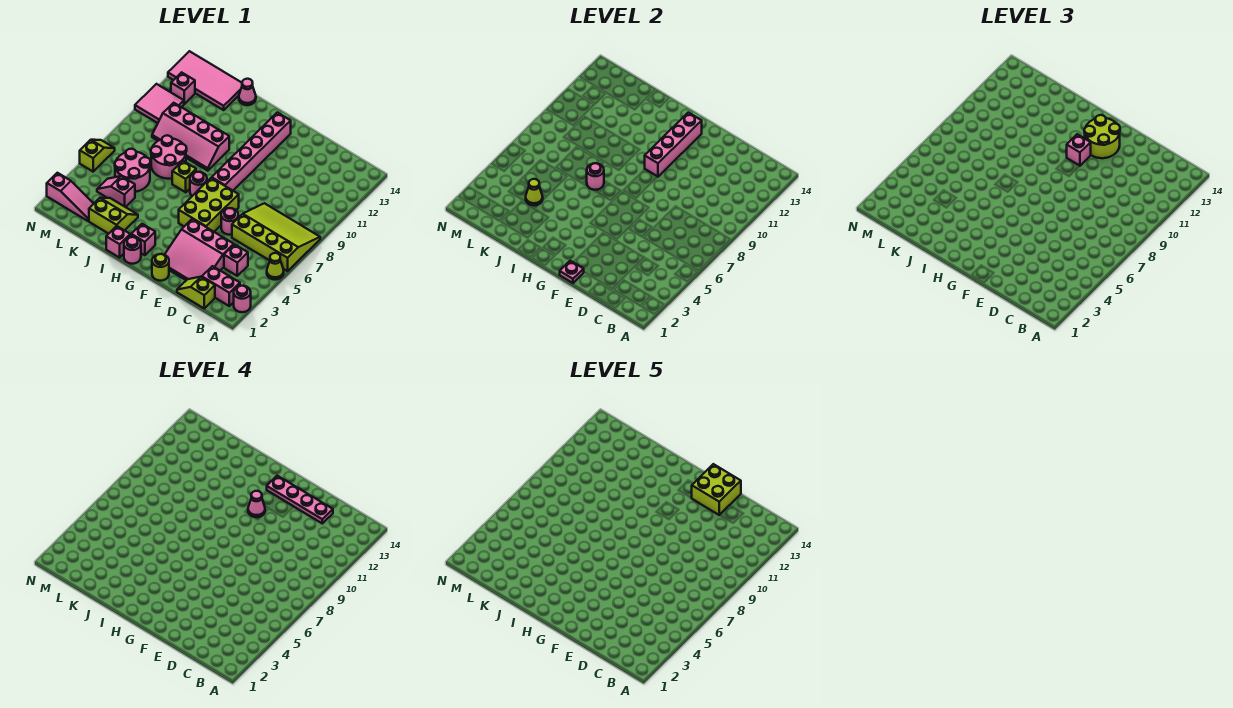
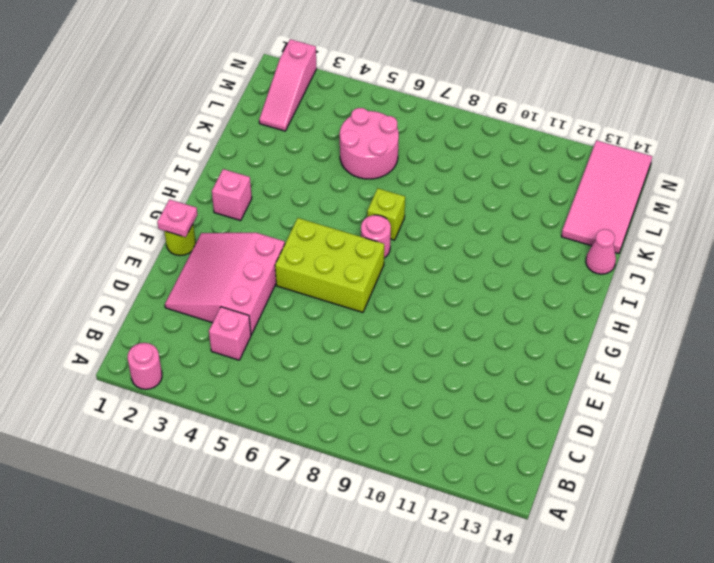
none -> lime 1x1 cone [267,253,284,280]
none -> lime 3x4 slope [232,203,320,271]
none -> pink 1x2 brick [202,266,240,306]
none -> lime 1x2 slope [177,277,215,308]

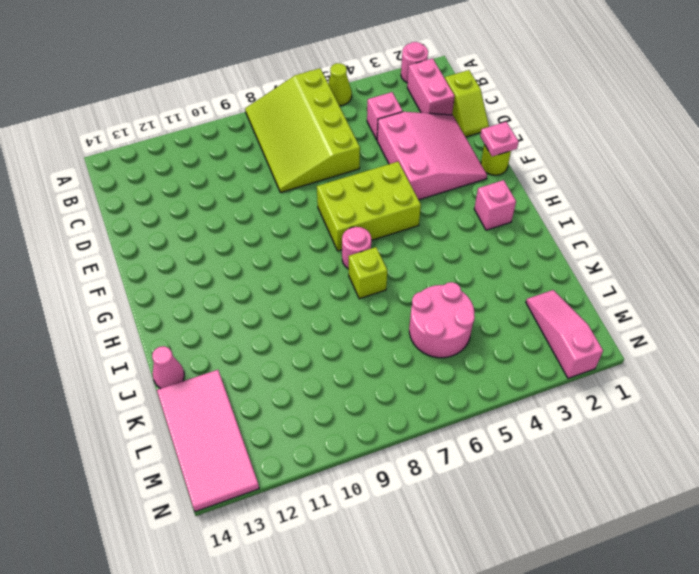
none -> pink 1x1 round brick [221,208,238,235]
none -> pink 1x6 brick [212,113,291,190]
none -> pink 1x1 round brick [124,237,141,264]
none -> pink 1x1 brick [106,226,130,258]

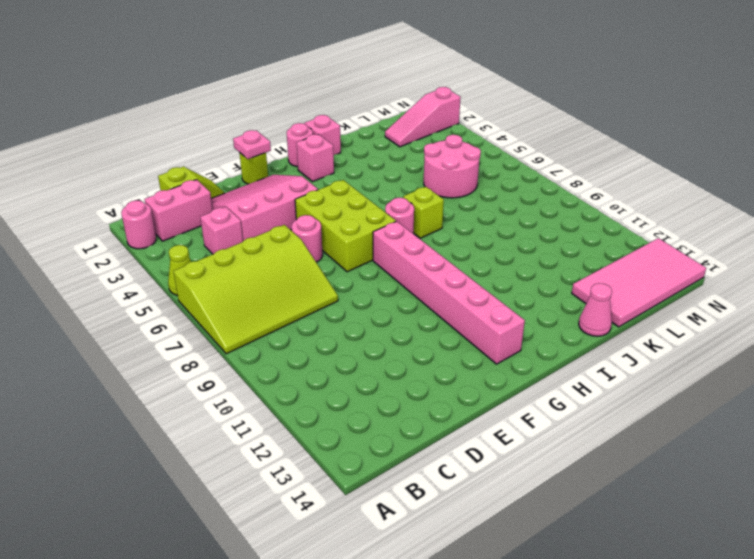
none -> pink 2x4 slope [152,103,229,171]
none -> lime 2x2 slope [89,198,138,234]
none -> pink 2x2 round brick [151,135,187,179]
none -> pink 1x2 slope [97,176,135,207]

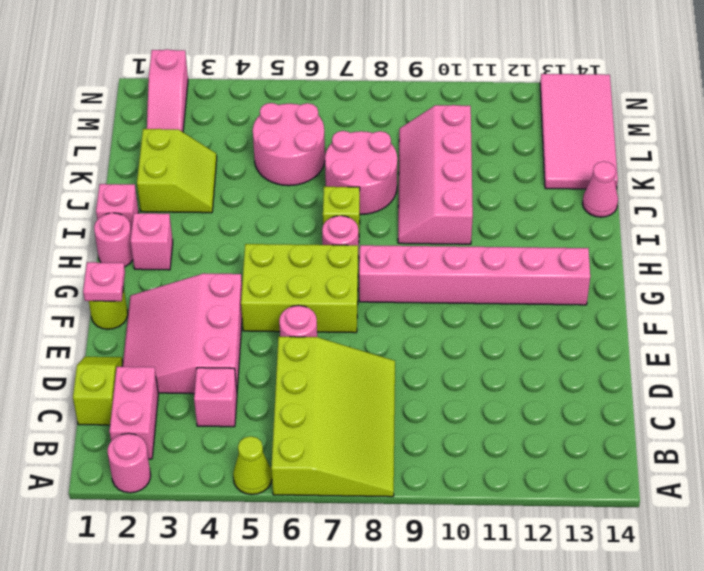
none -> pink 1x2 slope [97,176,135,207]
none -> pink 2x2 tile [135,84,184,123]
none -> pink 1x1 brick [171,72,195,104]
none -> lime 1x2 slope [80,140,115,172]

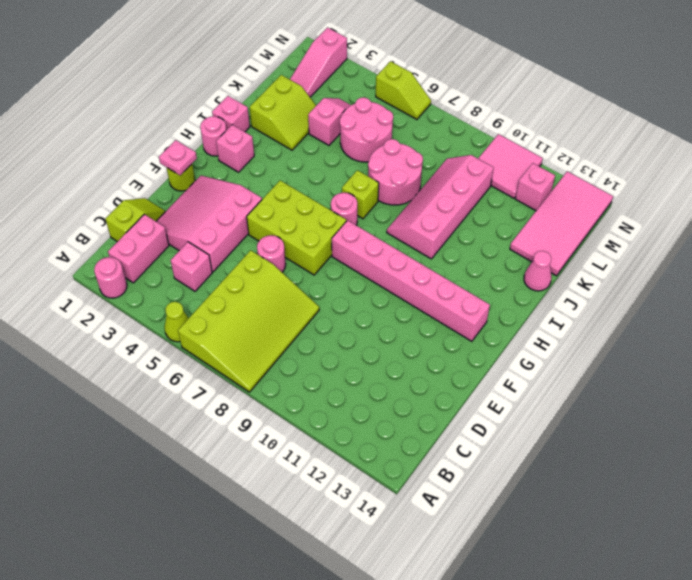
none -> pink 1x4 brick [645,113,702,177]
none -> pink 1x1 round brick [587,163,604,190]
none -> lime 1x1 cone [526,179,543,205]
none -> lime 2x2 round brick [1084,115,1120,158]

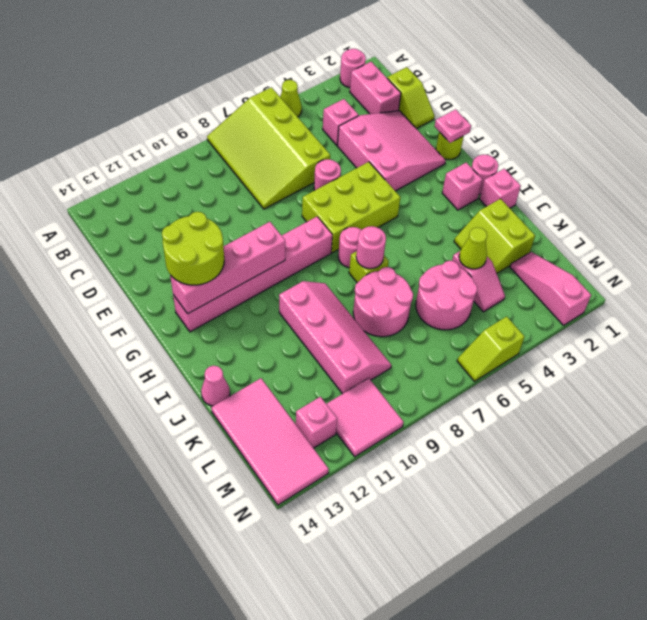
none -> pink 1x1 brick [1067,134,1091,166]
none -> pink 1x4 plate [267,476,333,523]
none -> pink 1x1 cone [248,491,265,517]
none -> lime 2x2 brick [692,464,741,515]

